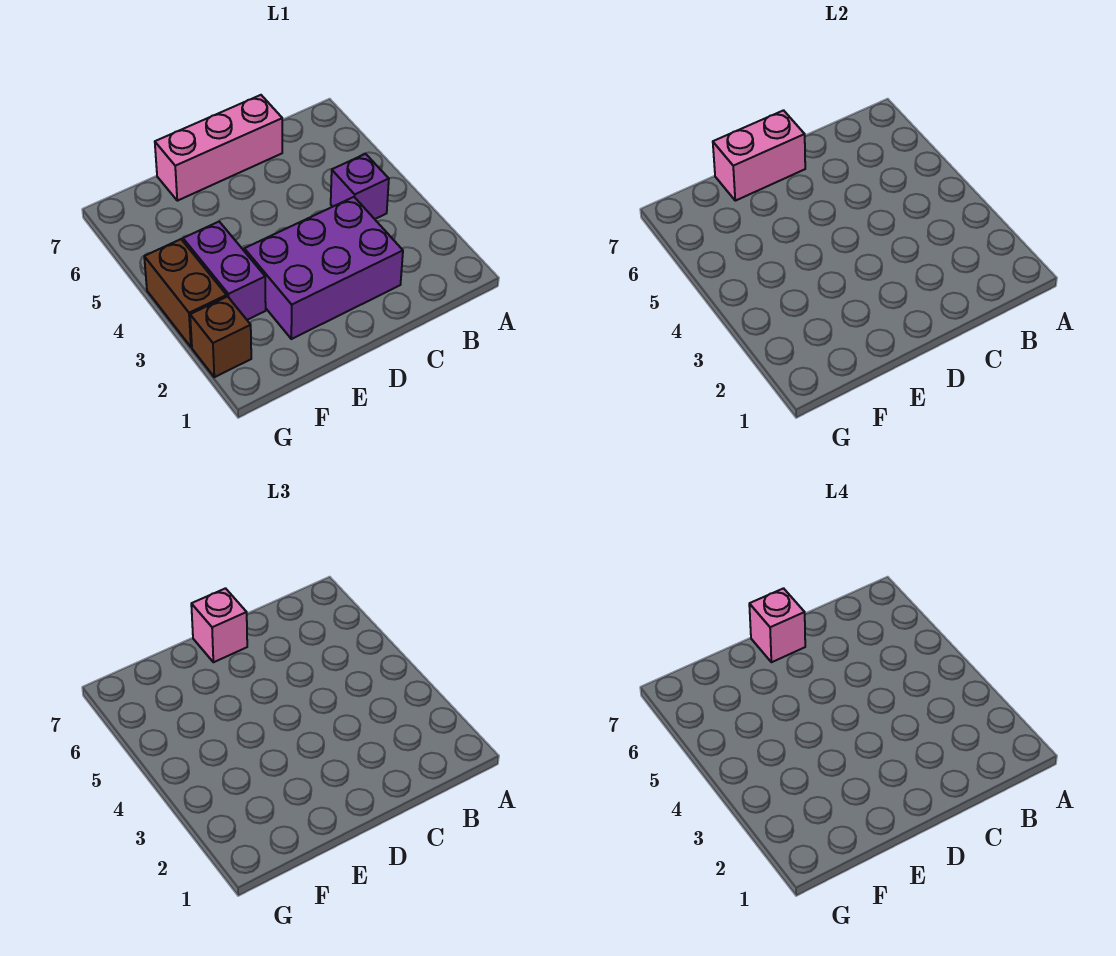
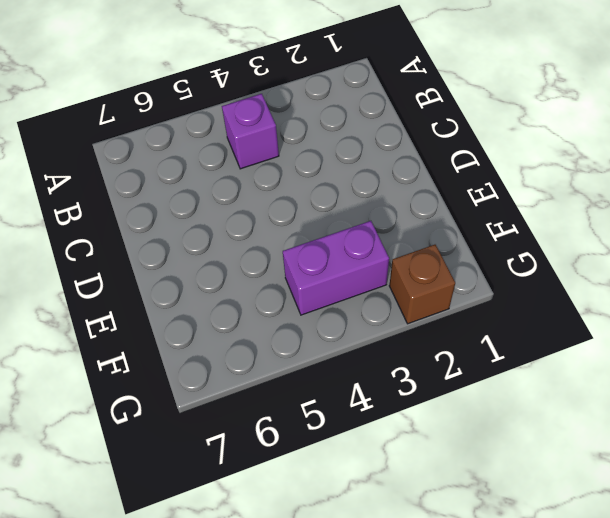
none -> purple 2x3 brick [244,197,403,339]
none -> pink 1x3 brick [155,95,282,201]

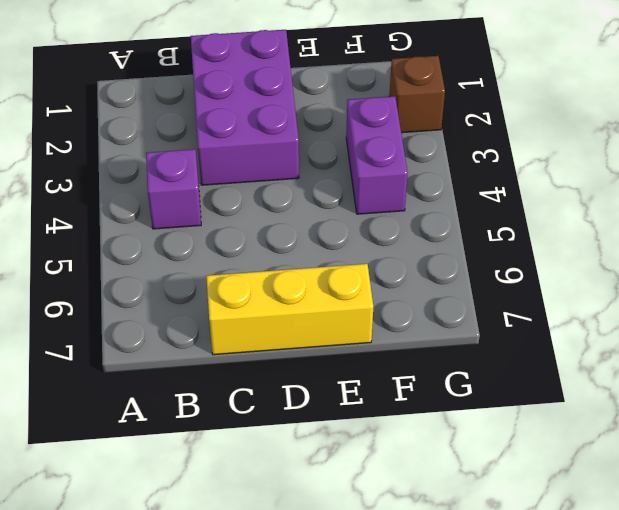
purple 2x3 brick [191,30,299,185] -> purple 2x3 brick turned to [244,197,403,339]
yellow 1x3 brick [206,264,373,355] -> pink 1x3 brick [155,95,282,201]
none -> brown 1x2 brick [144,239,227,347]
none -> pink 1x2 brick [713,110,805,201]

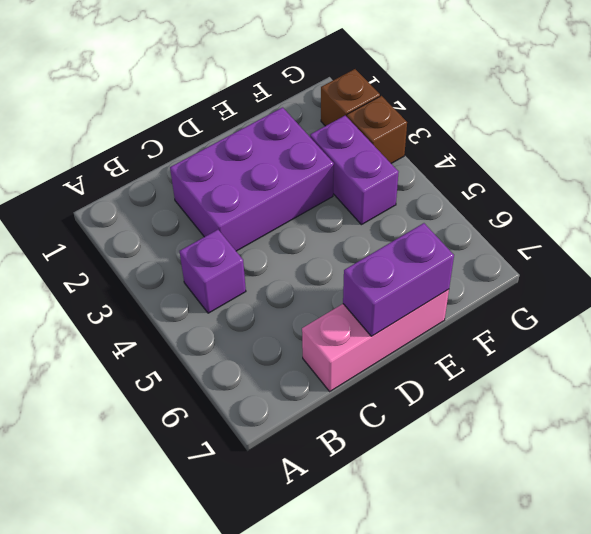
purple 1x2 brick [343,223,454,336] -> pink 1x2 brick [713,110,805,201]
brown 1x1 brick [347,96,407,163] -> brown 1x2 brick [144,239,227,347]
none -> pink 1x1 brick [191,588,247,662]
none -> pink 1x1 brick [749,588,805,662]

